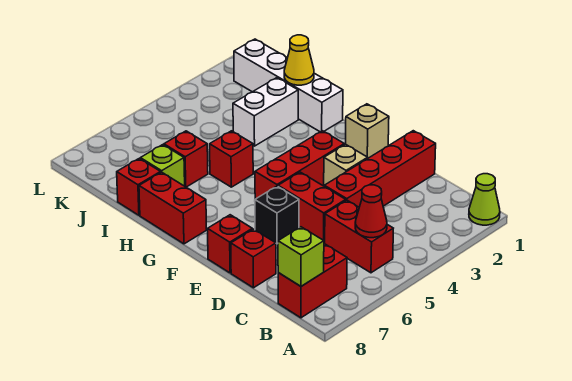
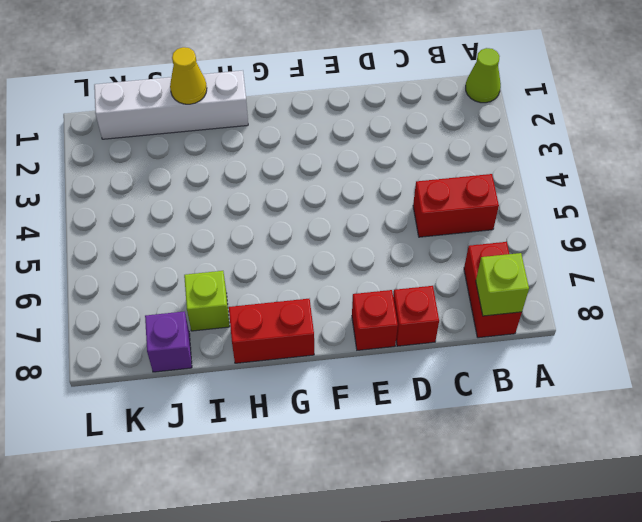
purple 1x1 brick [145,311,192,372] -> none
none -> red 1x4 brick [324,131,436,207]
none -> red 1x2 brick [278,172,346,243]
none -> tan 1x1 brick [324,144,368,186]

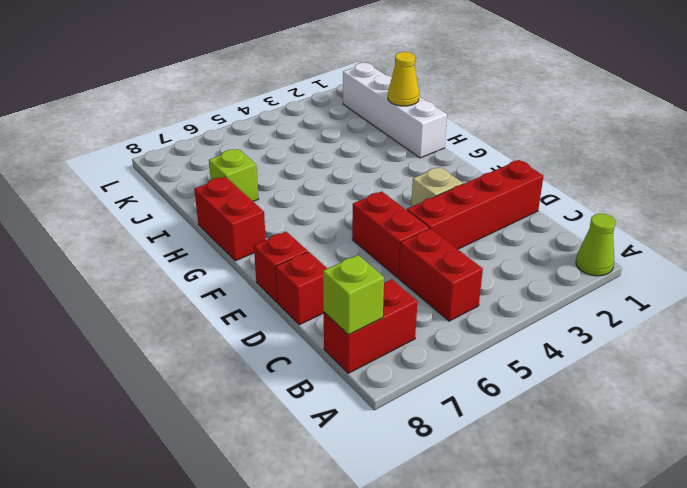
none -> black 1x1 brick [255,186,299,244]
none -> tan 1x1 brick [346,104,389,158]
none -> red 1x3 brick [255,131,344,199]

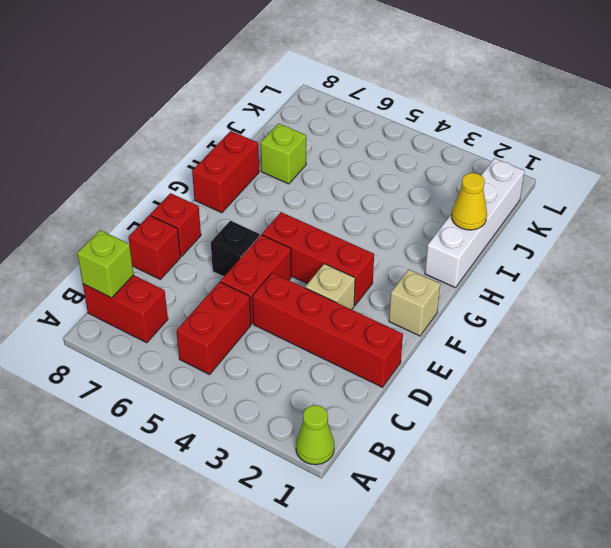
none -> red 1x1 brick [210,131,253,187]
none -> white 1x2 brick [233,78,298,146]
none -> red 1x1 brick [164,131,208,187]

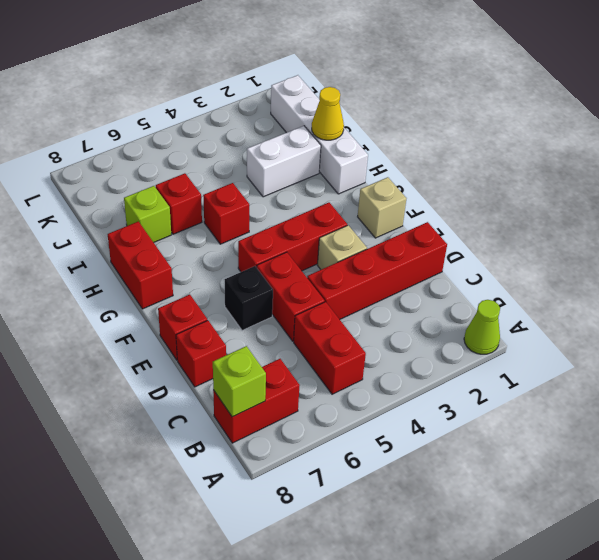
none -> red 1x1 brick [117,158,161,215]
none -> red 1x1 cone [355,185,387,238]

